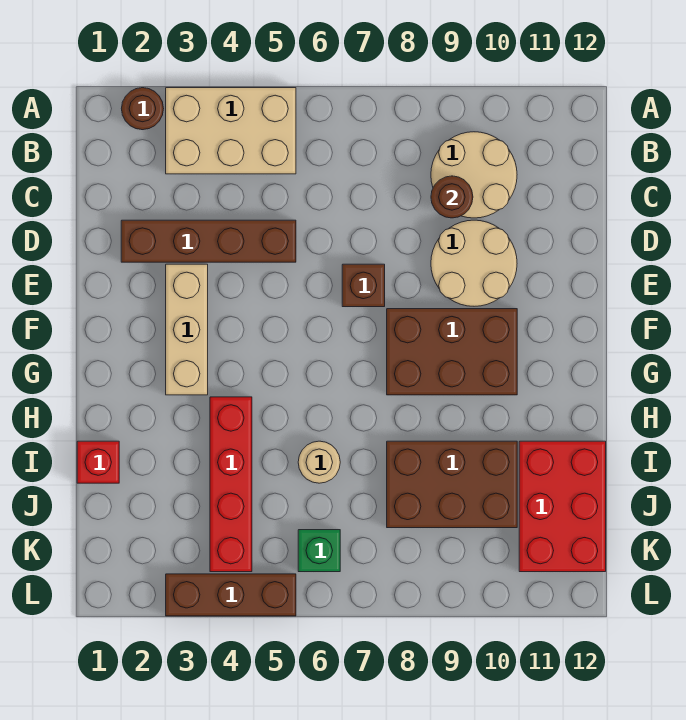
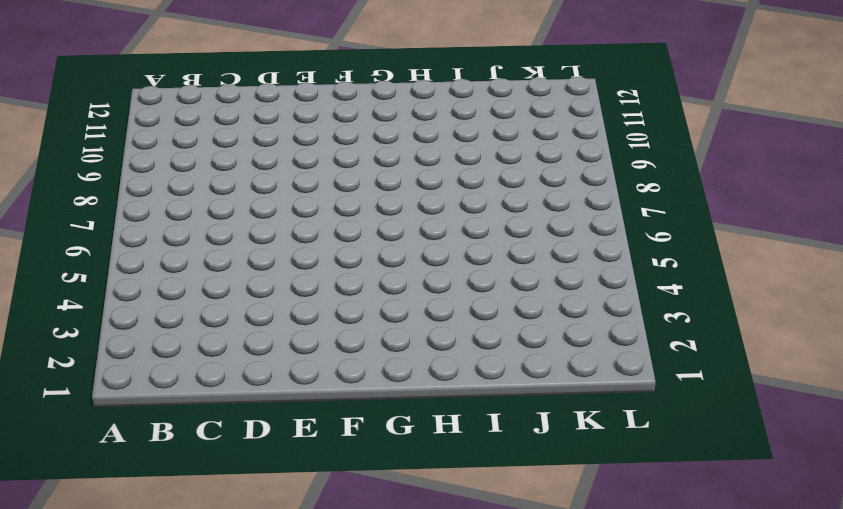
none -> brown 1x1 round brick [121,88,164,130]
none -> tan 2x3 brick [166,88,296,174]
none -> tan 2x2 round brick [431,132,517,218]

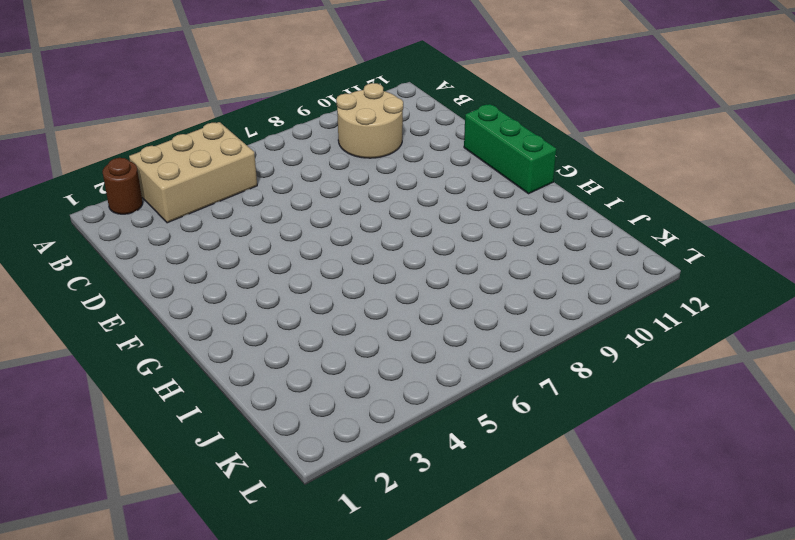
green 1x3 brick [464,104,556,194] -> none
none -> brown 1x4 brick [121,220,296,262]
none -> tan 2x2 round brick [431,220,517,306]
none -> tan 1x3 brick [166,264,208,395]

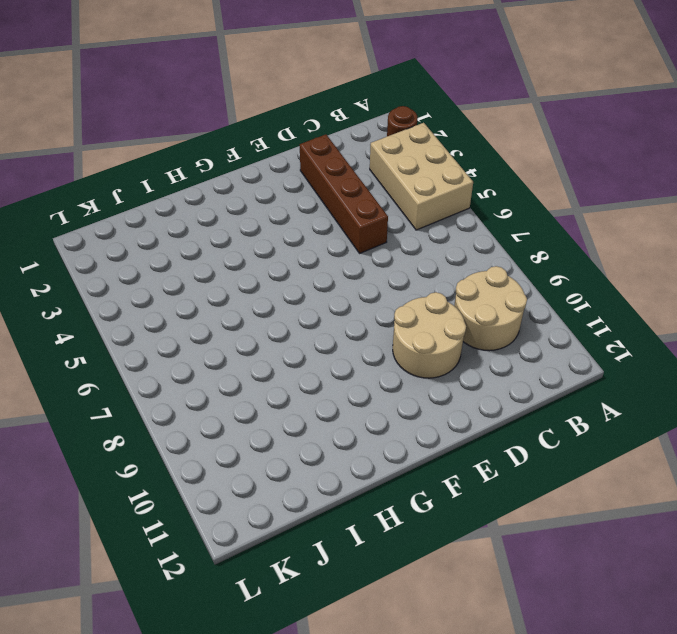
none -> tan 1x3 brick [166,264,208,395]
none -> brown 1x1 brick [342,264,385,307]
none -> brown 2x3 brick [387,309,517,395]

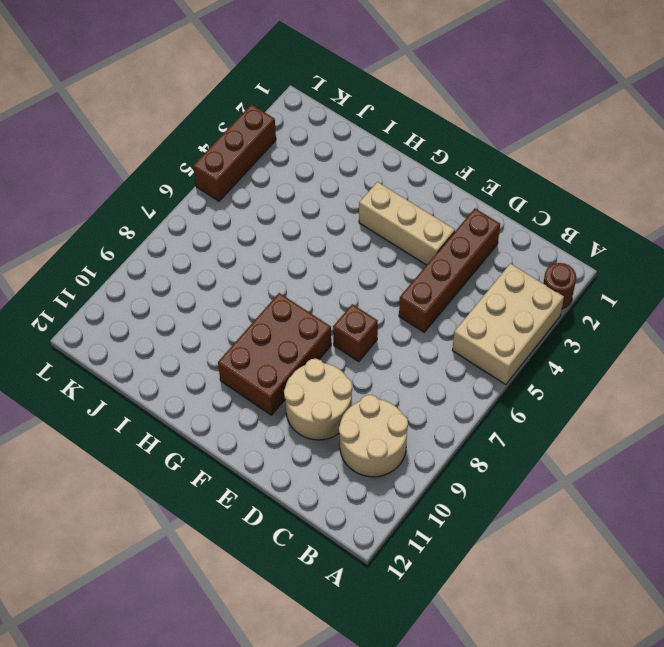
none -> red 1x4 brick [210,397,252,572]
none -> red 1x1 brick [77,441,119,483]
none -> tan 1x1 round brick [298,441,340,483]

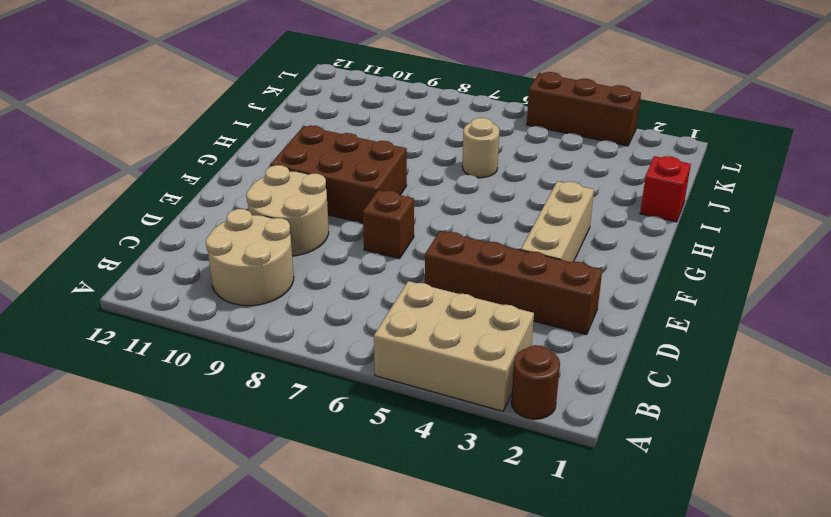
none -> red 1x4 brick [210,397,252,572]
none -> brown 2x3 brick [387,441,517,528]
none -> red 2x3 brick [519,441,606,572]

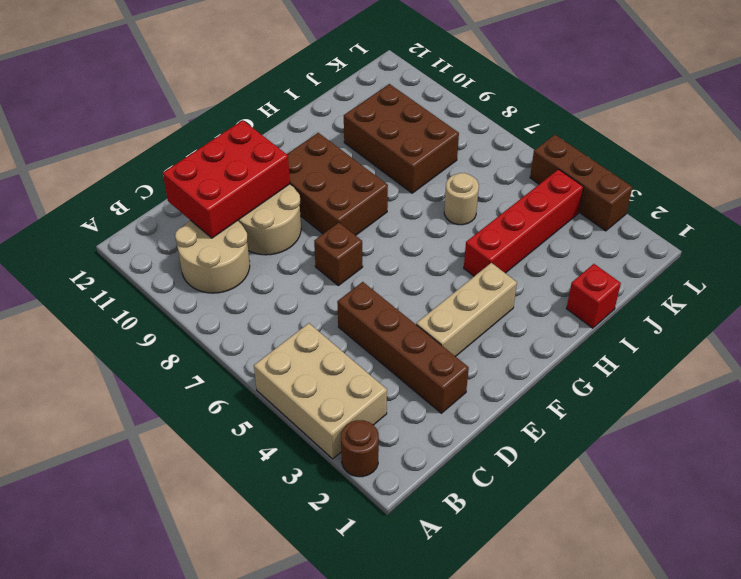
red 2x3 brick [163,120,290,238] -> red 2x3 brick moved to [519,441,606,572]
none -> green 1x1 brick [298,530,340,572]
none -> brown 1x1 round brick [431,176,473,218]

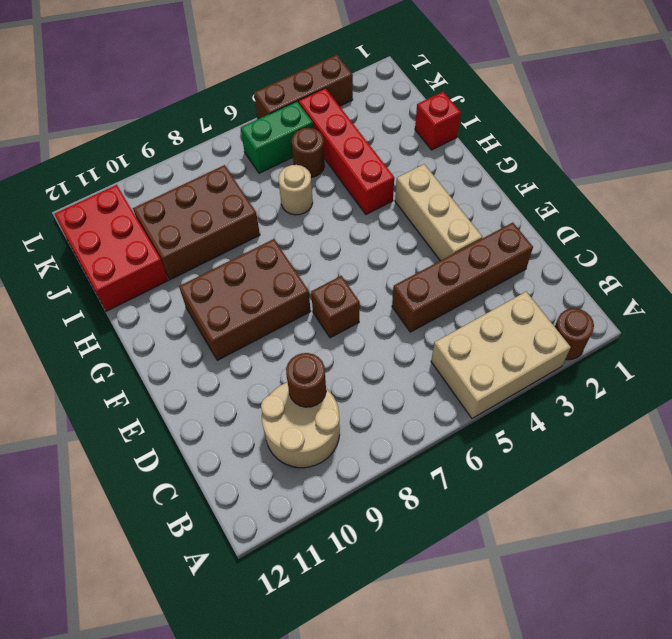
brown 1x1 round brick [292,128,325,177] -> none
green 1x2 brick [241,101,313,173] -> green 1x1 brick [298,530,340,572]
none -> tan 2x2 round brick [431,220,517,306]

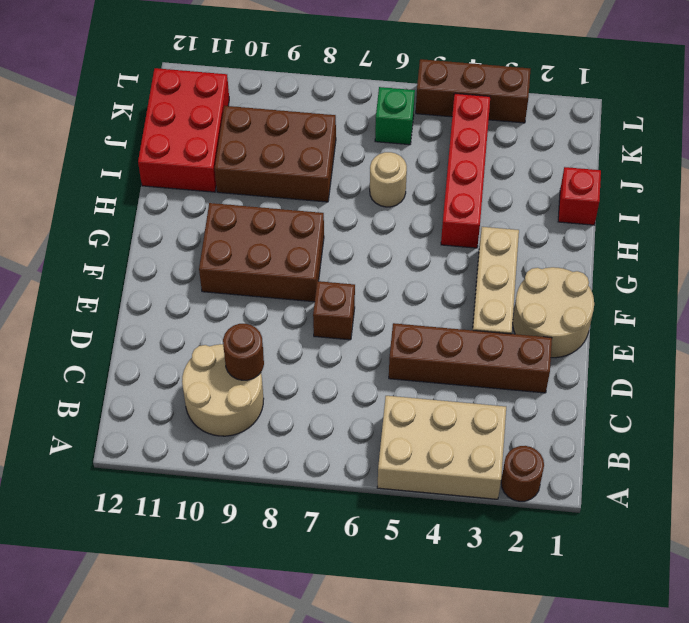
tan 2x2 round brick [513,267,594,358] -> tan 2x2 round brick moved to [431,220,517,306]

